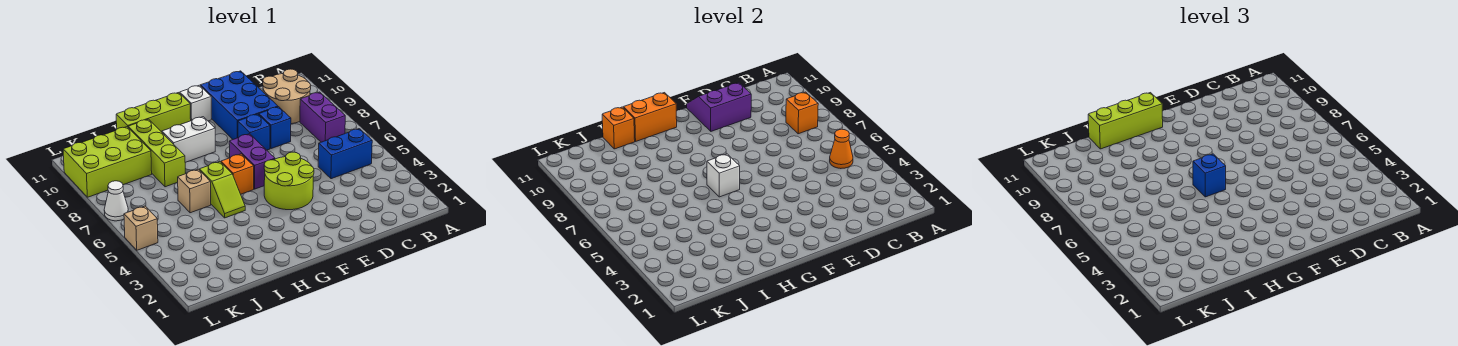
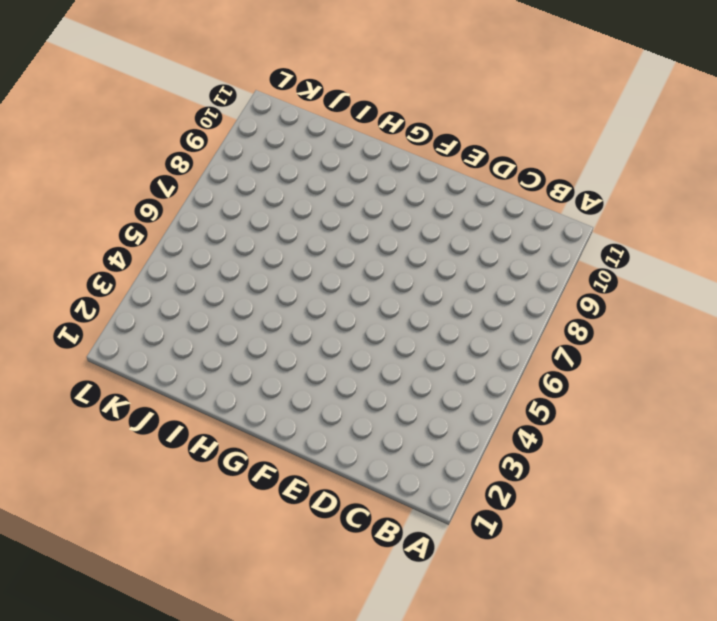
none -> blue 1x2 brick [318,129,372,179]
none -> purple 1x2 brick [300,92,345,142]
none -> tan 2x2 round brick [263,69,311,124]

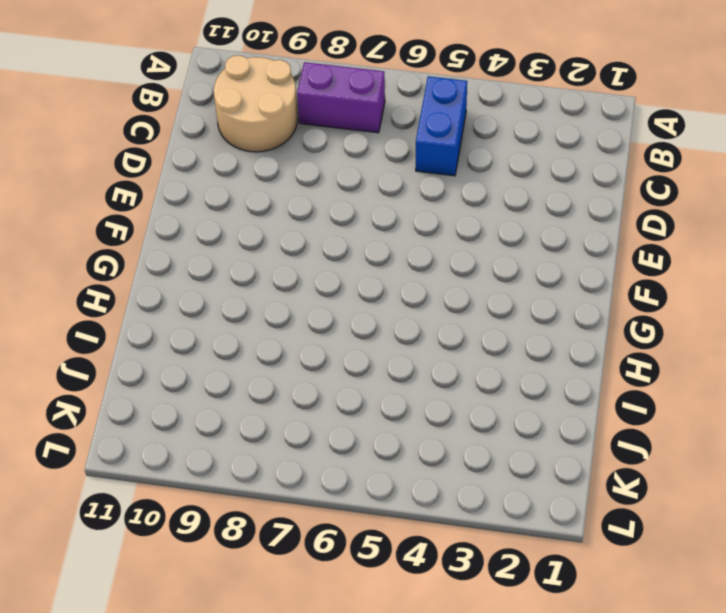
none -> blue 1x1 brick [259,107,291,149]
none -> blue 2x3 brick [201,71,278,139]
none -> lime 2x2 round brick [264,152,314,210]

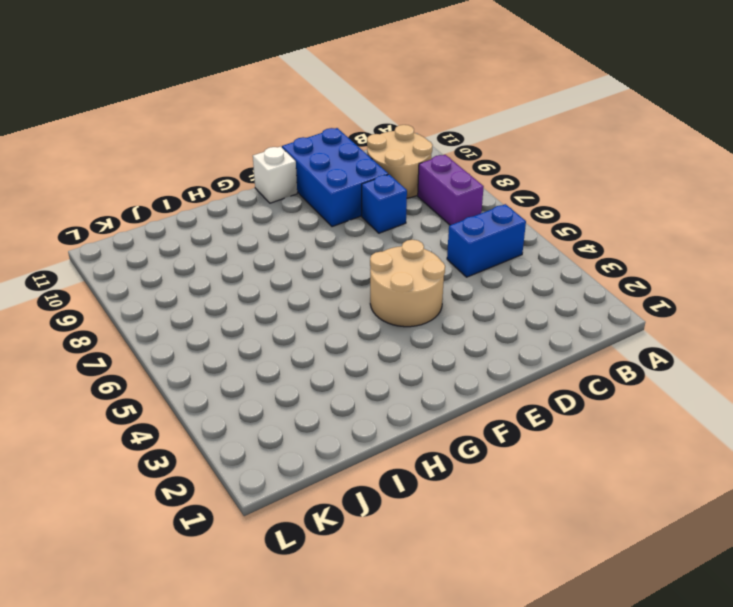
tan 2x2 round brick [370,240,445,327] -> lime 2x2 round brick [264,152,314,210]
none -> blue 1x1 brick [238,114,270,150]
none -> purple 1x2 brick [229,134,275,189]
none -> orange 1x1 brick [221,154,254,194]

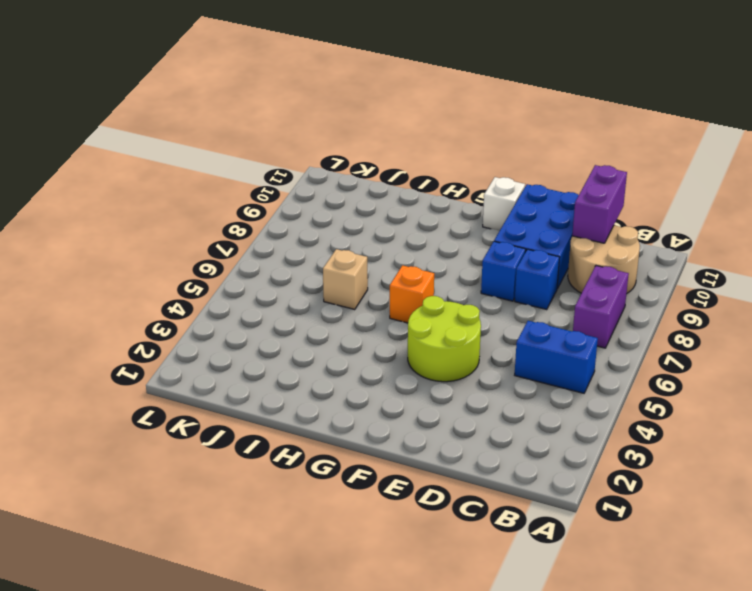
purple 1x2 brick [572,165,627,243] -> purple 1x2 brick moved to [229,134,275,189]
none -> white 1x2 brick [162,117,215,163]
none -> lime 1x3 brick [116,93,191,132]
none -> lime 1x2 slope [199,162,245,218]

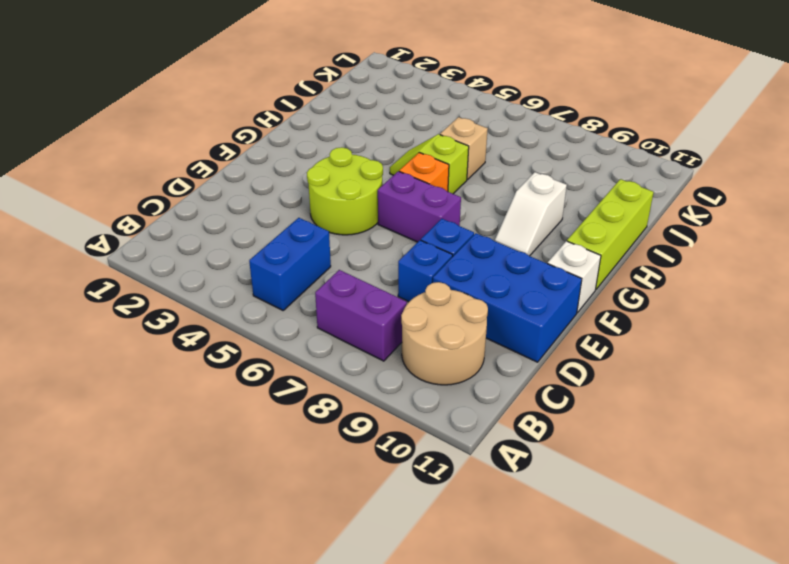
white 1x2 slope [495,172,567,256] -> white 1x2 brick [162,117,215,163]
none -> lime 1x3 brick [128,119,185,187]
none -> lime 2x3 brick [63,127,152,197]
none -> tan 1x1 brick [124,206,158,250]

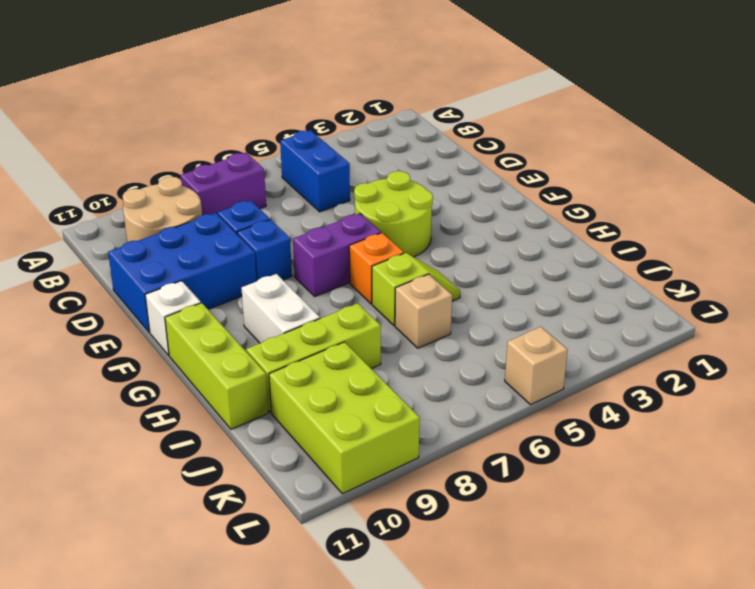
none -> white 1x1 cone [104,181,128,221]
none -> orange 1x1 cone [830,129,853,169]
none -> orange 1x1 brick [786,92,818,134]

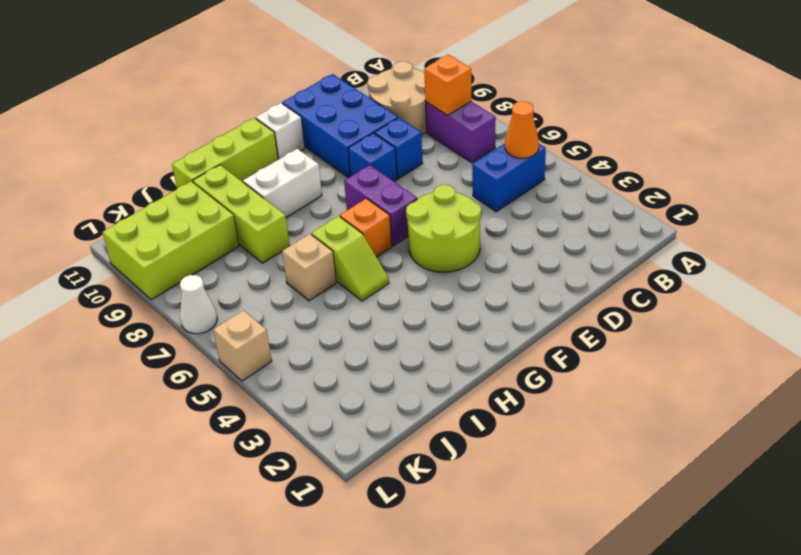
none -> purple 2x2 slope [687,83,751,131]
none -> white 1x1 brick [707,154,740,197]
none -> orange 1x2 brick [624,93,677,141]

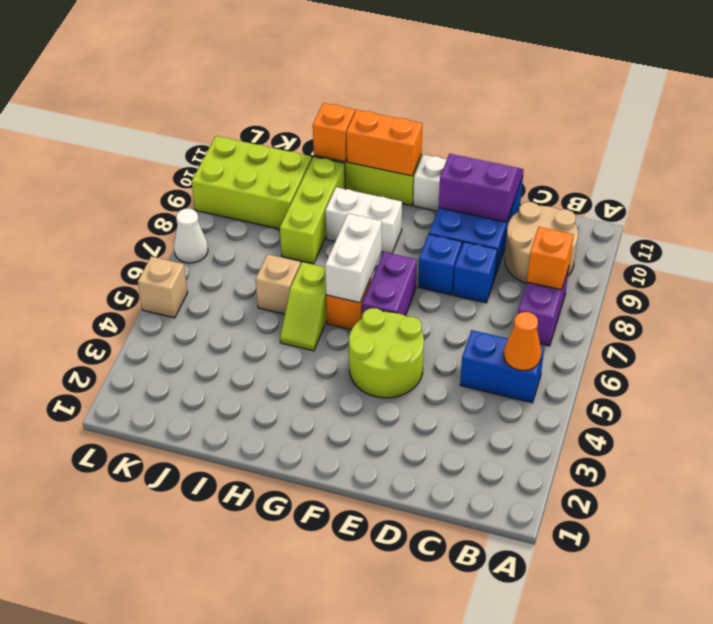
white 1x2 brick [325,214,382,303] -> white 1x1 brick [707,154,740,197]
none -> blue 1x1 brick [1193,154,1226,197]
none -> lime 1x3 brick [1088,93,1163,149]

